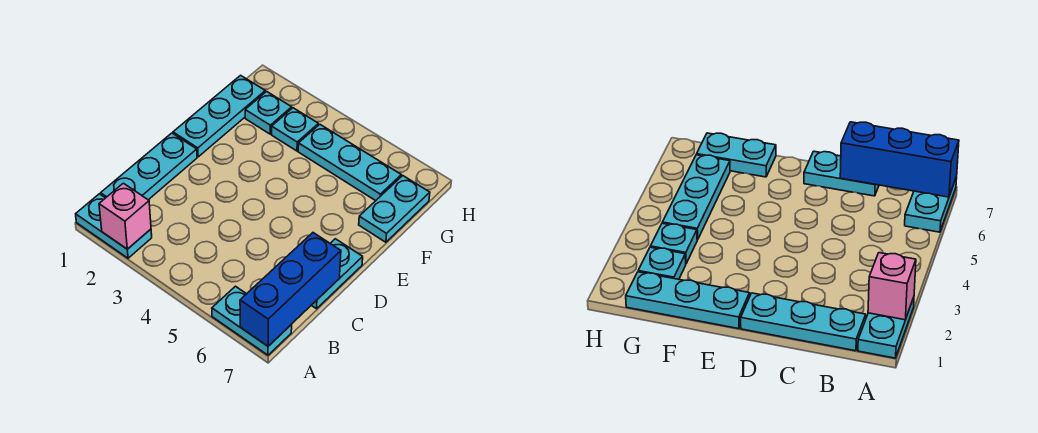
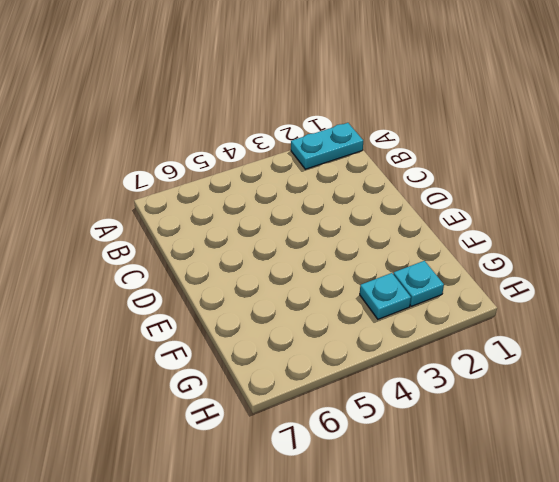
none -> cyan 1x2 plate [212,286,292,355]
none -> cyan 1x3 plate [101,133,197,200]

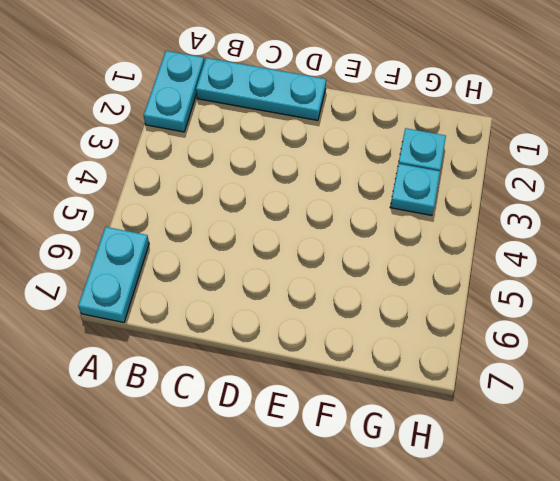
none -> cyan 1x2 plate [311,239,363,309]
none -> cyan 1x3 plate [173,75,265,157]

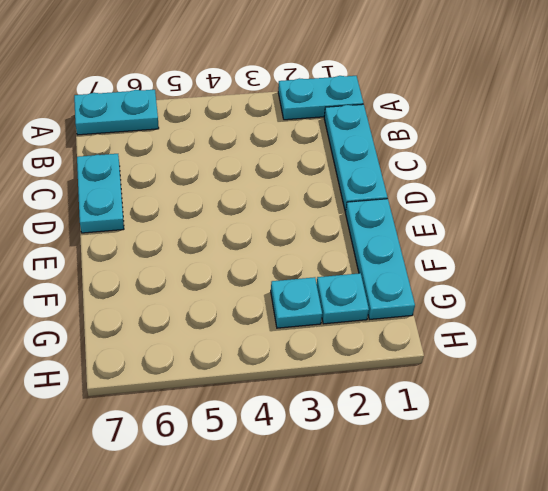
none -> cyan 1x2 plate [359,176,430,242]
none -> cyan 1x3 plate [298,124,401,201]

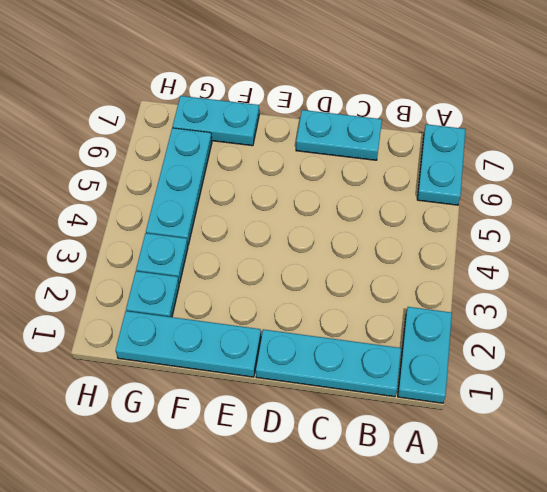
none -> pink 1x1 brick [99,183,151,249]
none -> blue 1x3 brick [240,233,341,346]

